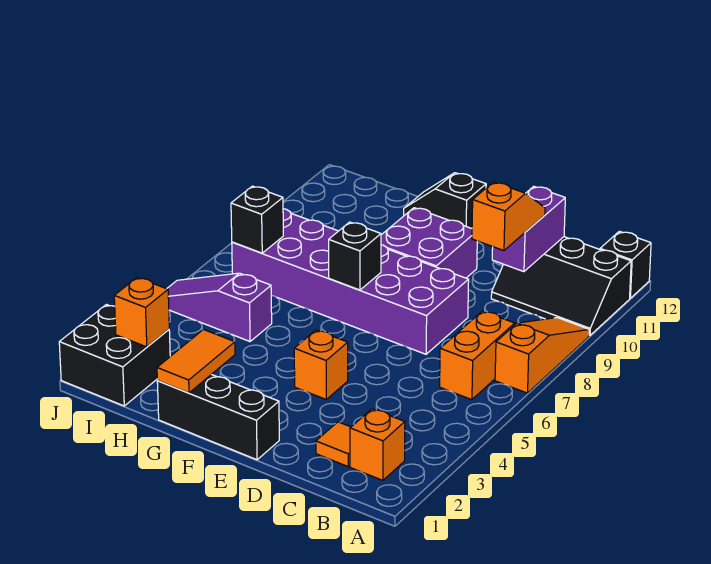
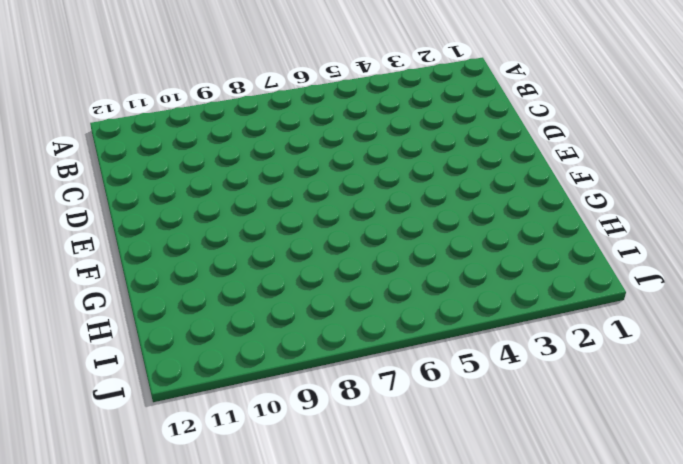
none -> orange 1x3 slope [495,318,589,393]
none -> black 2x3 slope [491,237,631,335]
none -> black 1x1 brick [600,231,651,298]

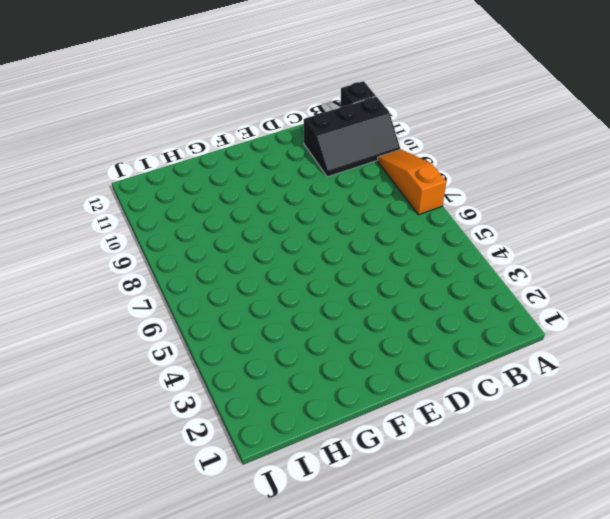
none -> orange 1x1 brick [350,409,405,480]
none -> orange 1x2 brick [440,311,515,400]
none -> orange 1x1 tile [316,422,351,467]

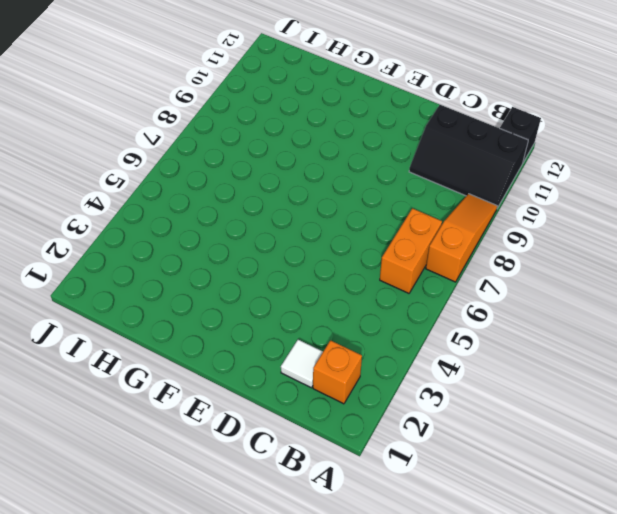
white 1x1 tile [281,340,323,388] -> orange 1x1 tile [316,422,351,467]
none -> purple 2x6 brick [232,209,469,354]
none -> black 1x3 brick [157,374,279,460]
none -> orange 1x1 brick [294,330,348,399]

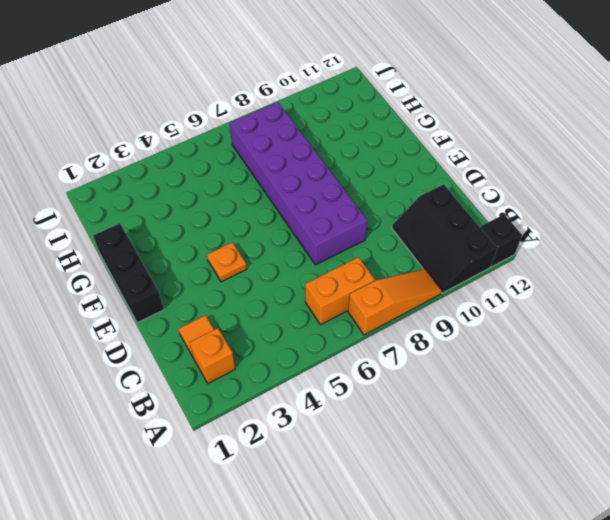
orange 1x1 plate [207,242,247,282] -> orange 1x1 brick [294,330,348,399]
none -> purple 2x2 brick [381,208,477,278]
none -> black 1x2 slope [404,173,486,228]
none -> purple 1x3 slope [167,273,272,341]

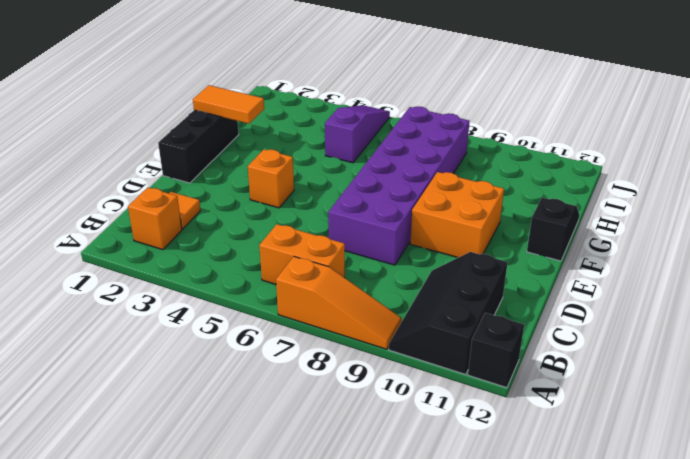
orange 2x2 brick [410,172,504,258] -> purple 2x2 brick [381,208,477,278]
none -> black 2x2 brick [59,305,170,406]
none -> purple 1x2 brick [492,186,565,272]
none -> black 1x1 brick [329,222,381,290]

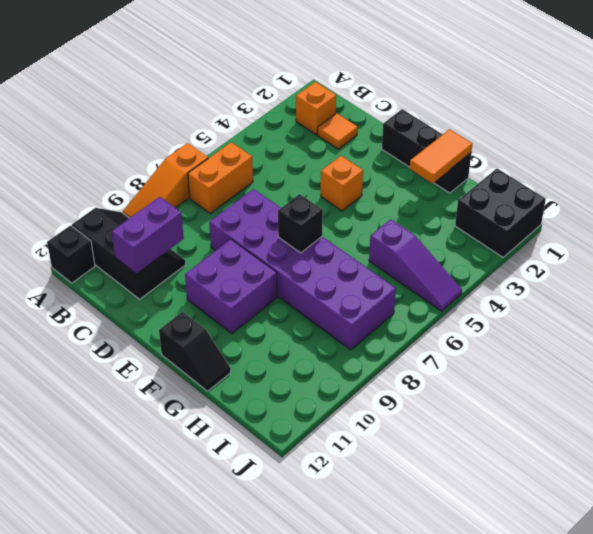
none -> orange 1x1 brick [114,277,169,347]
none -> black 1x1 brick [231,186,283,253]
none -> orange 1x2 slope [472,182,545,251]

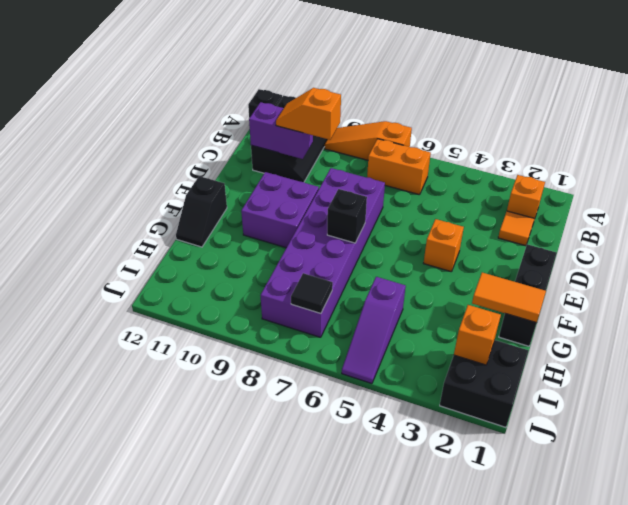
black 1x1 tile [291,273,333,314] -> black 1x1 brick [231,186,283,253]

